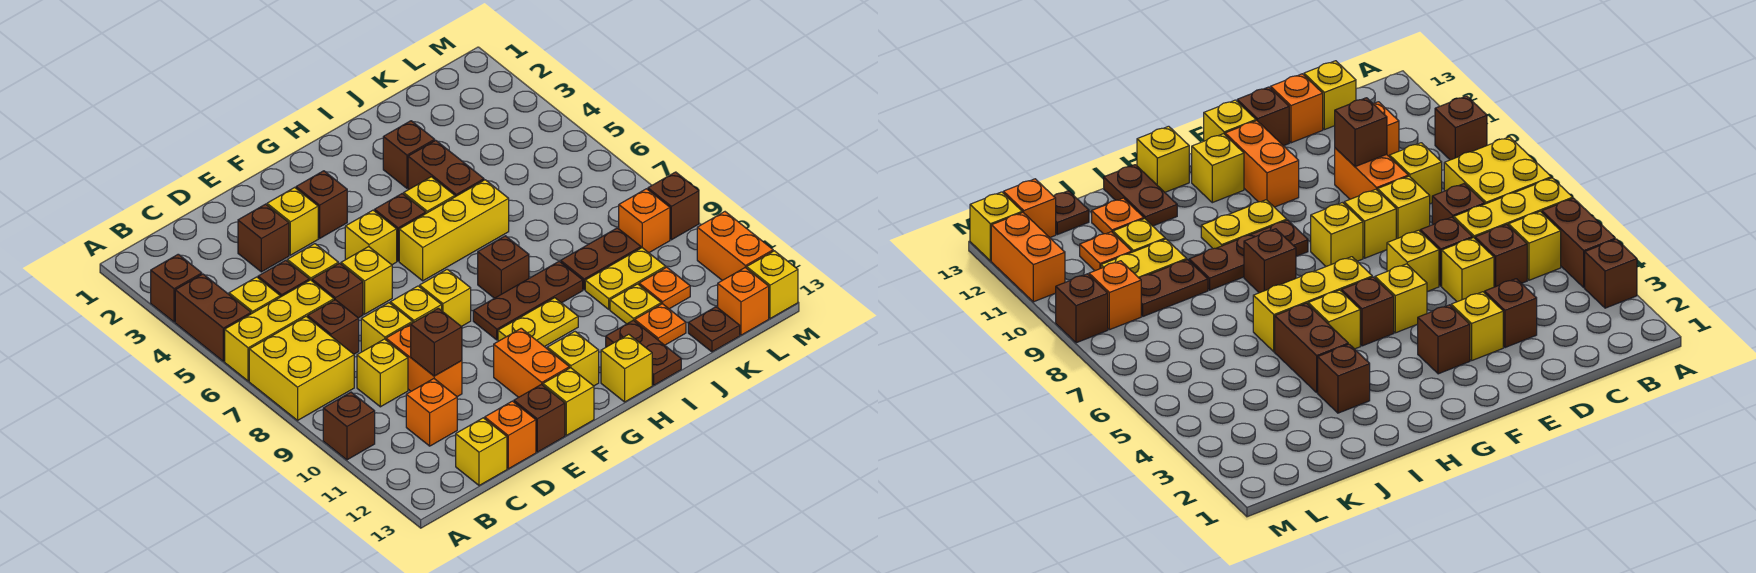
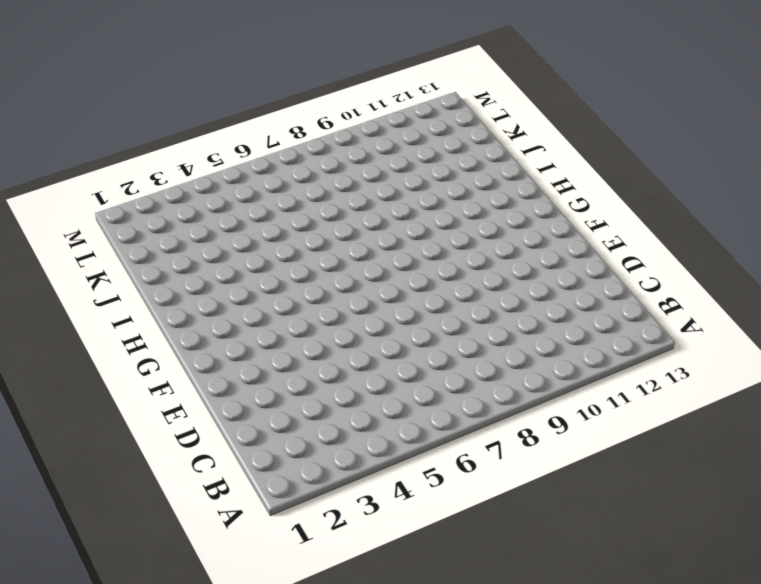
none -> brown 1x1 brick [151,254,202,322]
none -> brown 1x2 brick [175,274,251,361]
none -> yellow 1x3 brick [225,280,334,381]
none -> yellow 2x2 brick [249,317,354,420]

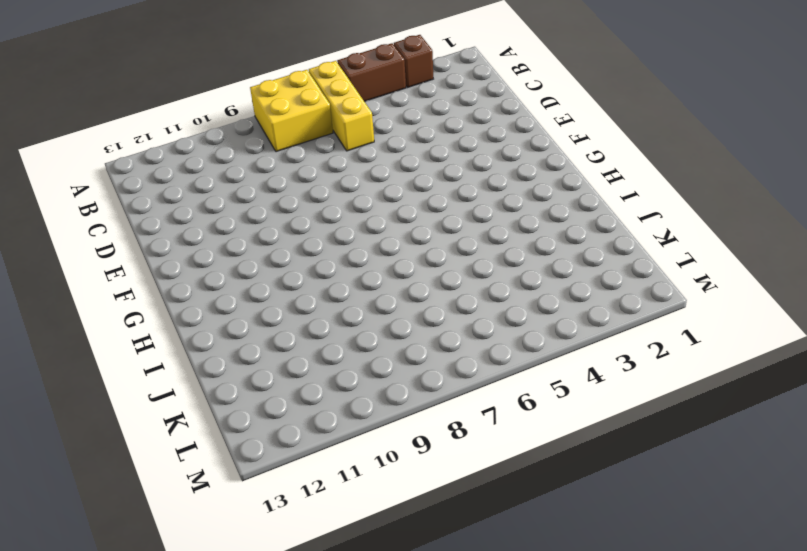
none -> brown 1x1 brick [323,392,375,460]
none -> yellow 1x1 brick [229,277,280,314]
none -> brown 1x1 brick [258,260,309,297]
none -> brown 1x1 brick [308,300,359,354]

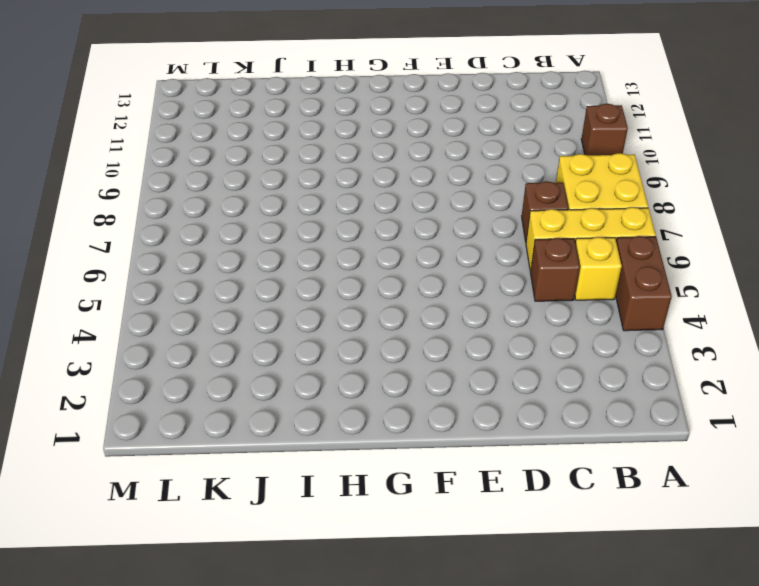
none -> brown 1x1 brick [151,254,202,322]
none -> yellow 1x1 brick [357,339,408,407]
none -> orange 1x1 brick [406,379,457,446]
none -> yellow 1x1 brick [456,418,507,486]

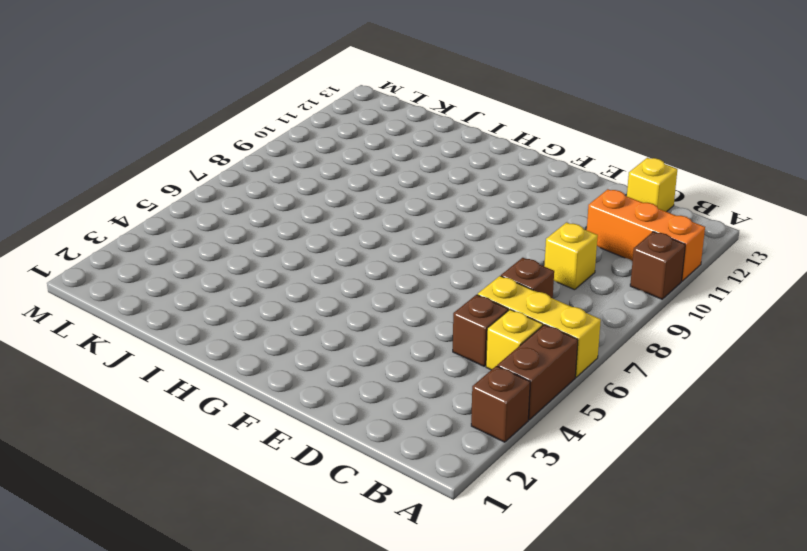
orange 1x3 brick [587,189,705,281] -> orange 1x1 brick [406,379,457,446]
none -> yellow 2x2 brick [249,317,354,420]
none -> brown 1x1 brick [238,204,289,272]
none -> yellow 1x1 brick [287,244,338,281]
none -> brown 1x1 brick [312,263,363,318]

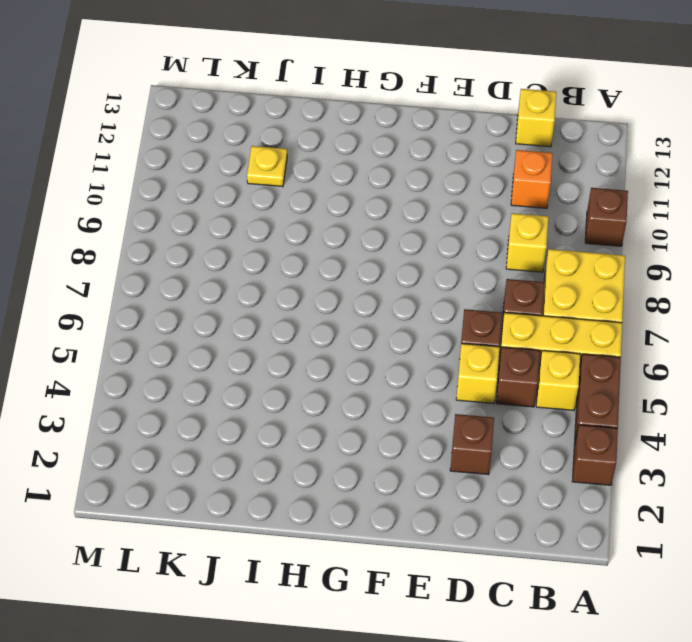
none -> yellow 1x1 brick [361,303,413,352]
none -> orange 1x2 brick [386,324,462,397]
none -> orange 1x1 brick [485,401,536,469]
none -> yellow 1x1 brick [267,187,318,255]

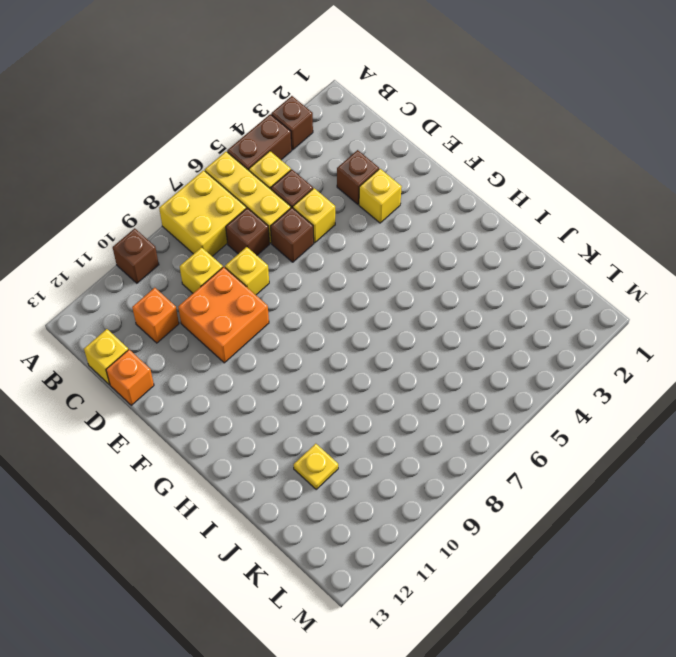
orange 2x2 brick [178,267,269,363] -> orange 1x2 brick [386,324,462,397]
none -> yellow 1x1 brick [341,247,392,314]
none -> yellow 1x1 brick [390,286,442,322]
none -> brown 1x1 brick [514,384,565,452]
none -> brown 1x1 brick [296,171,347,238]

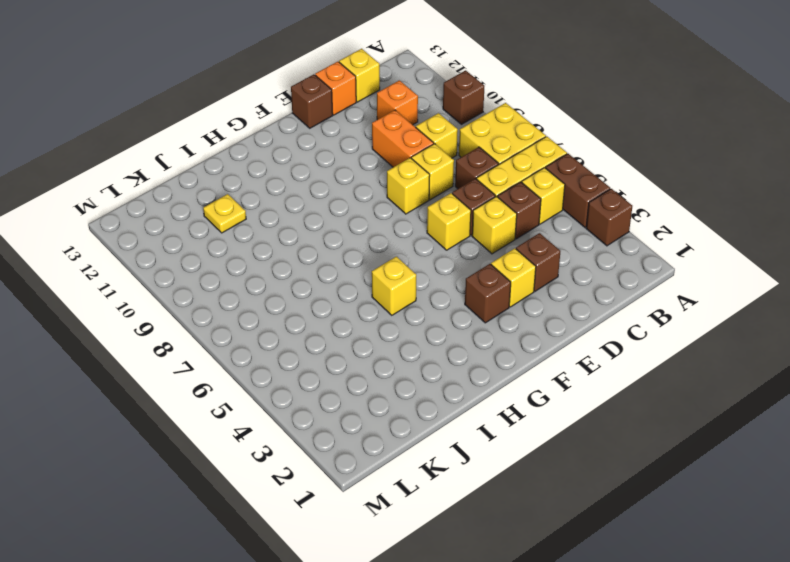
none -> yellow 1x1 brick [345,210,397,265]
none -> yellow 1x1 brick [420,269,471,327]
none -> orange 1x2 brick [494,328,569,397]
none -> yellow 1x1 brick [543,368,594,435]

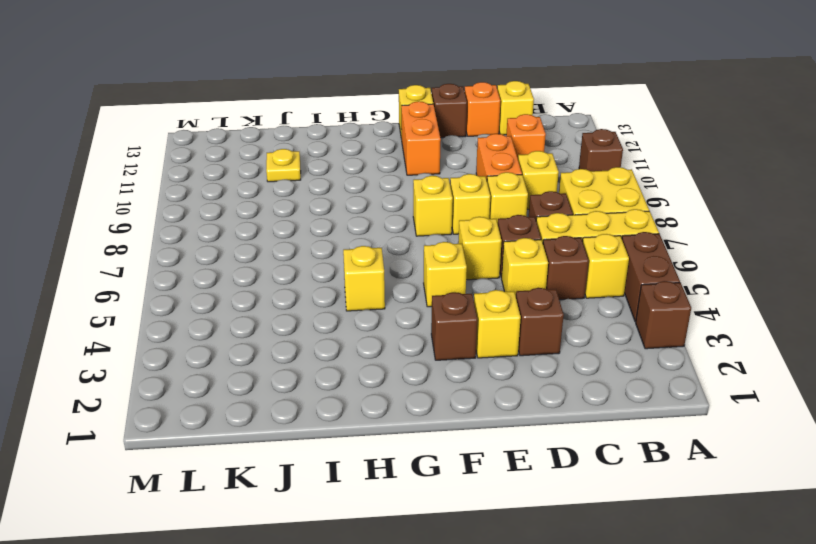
none -> brown 1x1 brick [375,194,426,261]
none -> yellow 1x3 brick [399,180,509,281]
none -> brown 1x3 plate [473,261,583,340]
none -> yellow 1x2 plate [498,298,578,347]

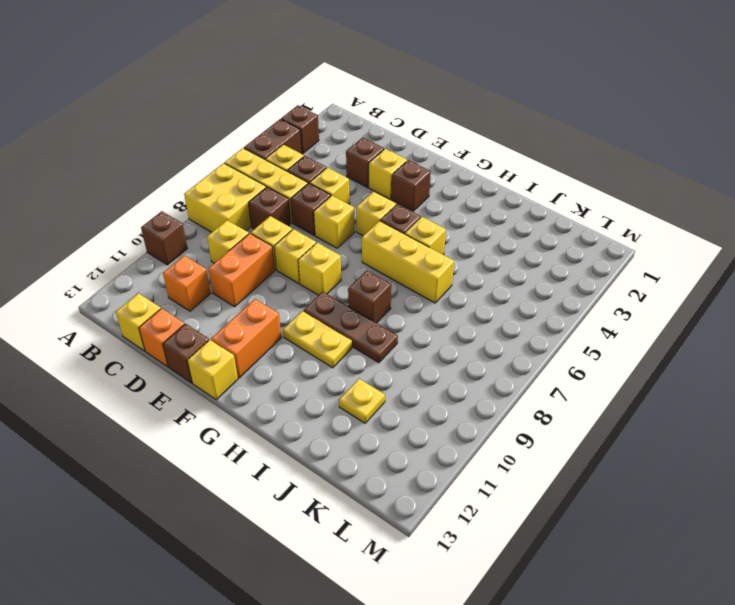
none -> yellow 1x1 brick [547,332,599,386]
none -> yellow 1x1 brick [601,334,652,402]
none -> brown 1x1 brick [383,121,435,188]
none -> brown 1x2 brick [408,140,484,197]

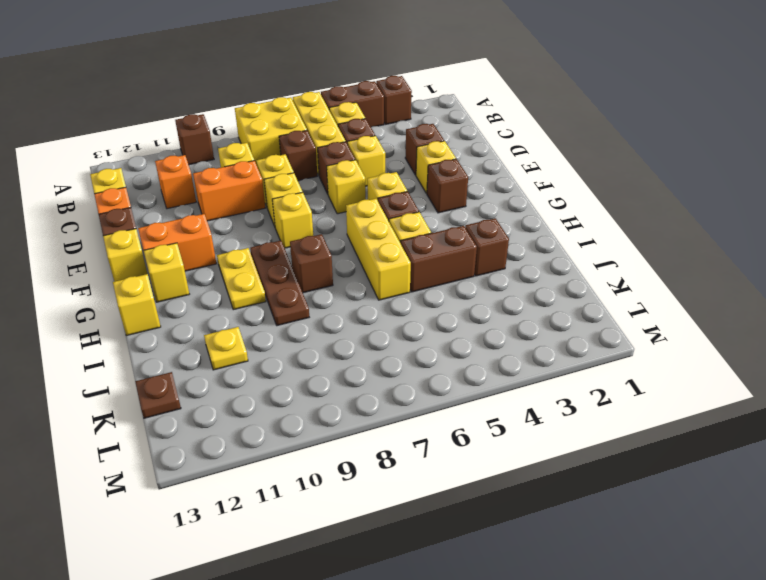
none -> brown 1x2 plate [606,320,681,385]
none -> brown 1x2 plate [561,228,641,290]
none -> yellow 1x2 plate [585,248,666,309]
none -> orange 1x1 plate [635,304,686,345]

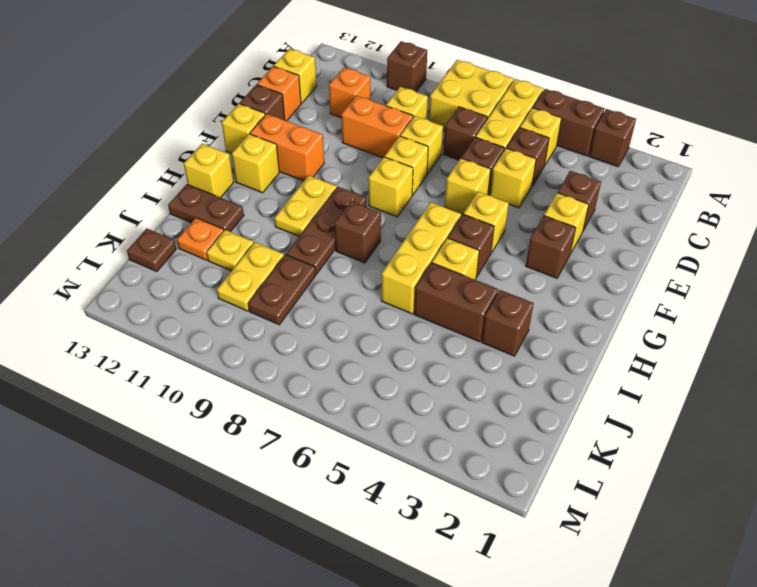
none -> orange 1x1 plate [639,267,690,309]
none -> orange 1x1 brick [619,189,670,253]
none -> orange 1x1 brick [718,268,769,335]
none -> brown 1x1 brick [648,172,699,240]

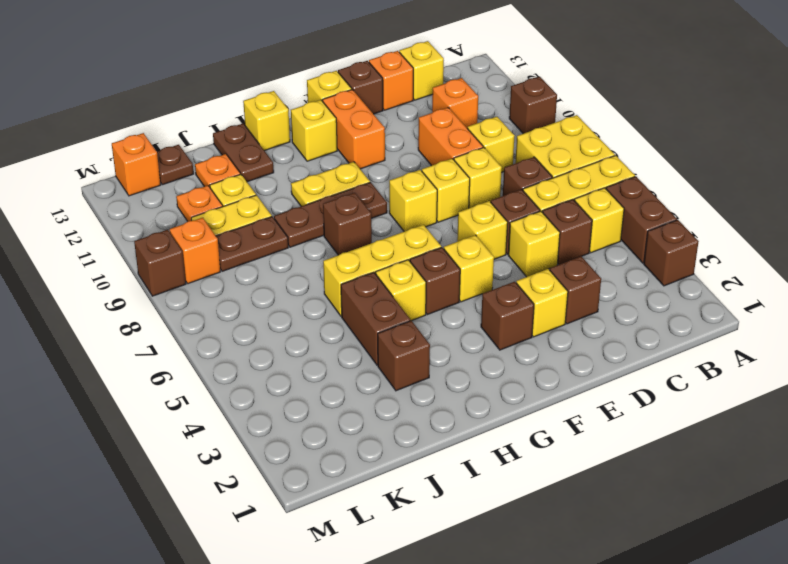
none -> orange 1x2 brick [697,212,773,280]
none -> yellow 1x1 brick [747,251,798,319]
none -> brown 1x1 brick [411,308,462,376]

